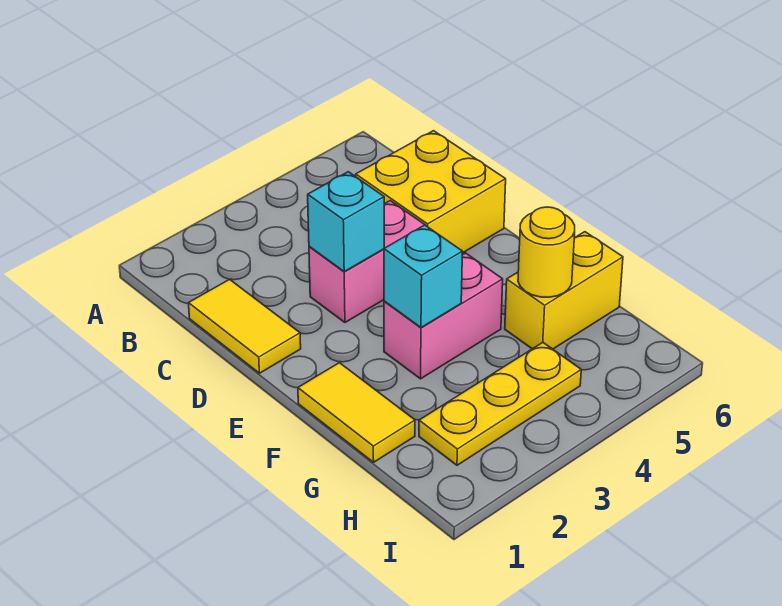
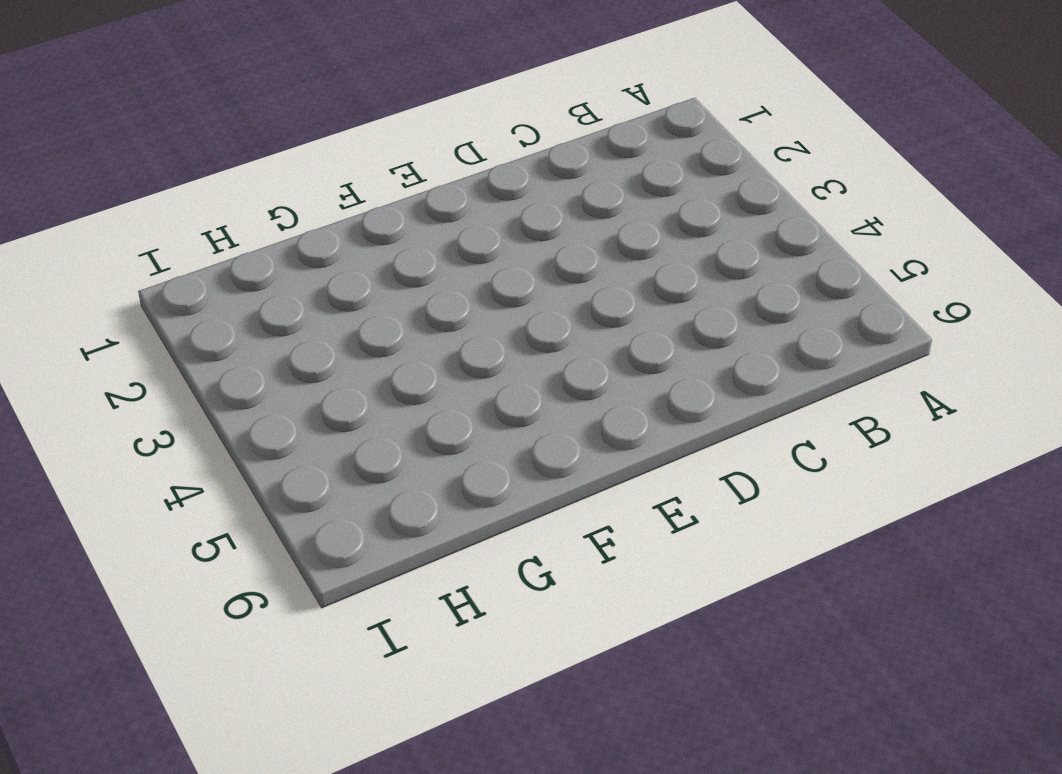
none -> yellow 1x2 tile [188,279,301,373]
none -> yellow 2x2 brick [356,131,506,253]

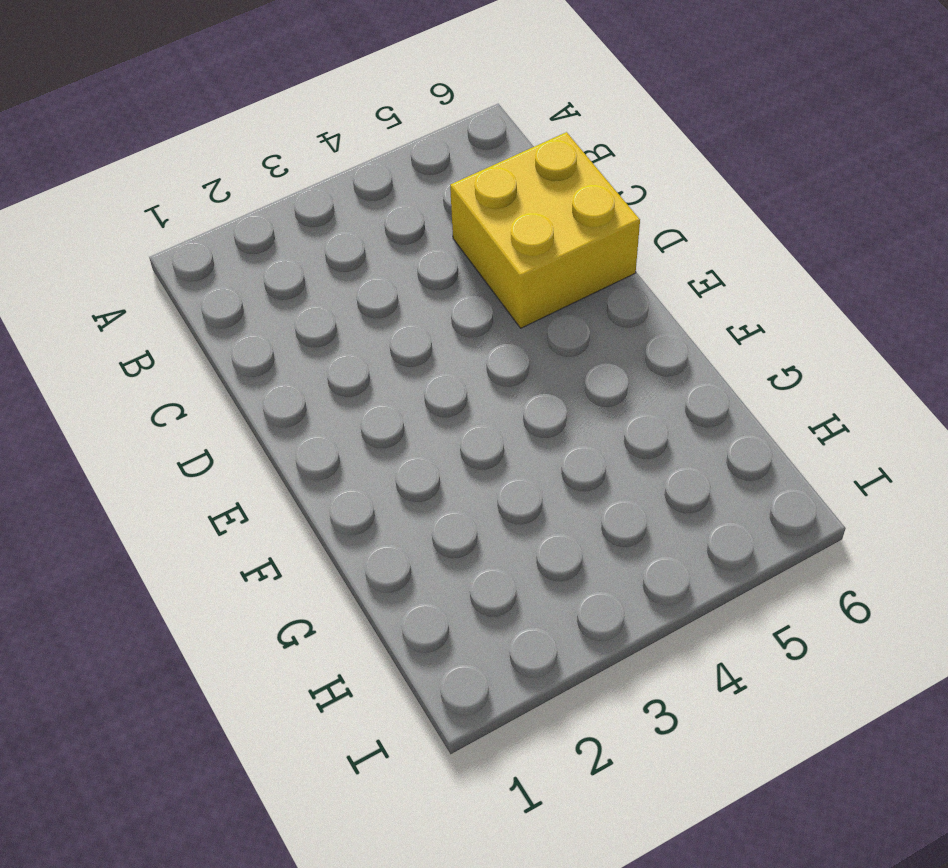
none -> yellow 1x2 tile [188,279,301,373]
none -> pink 1x2 brick [309,201,425,323]

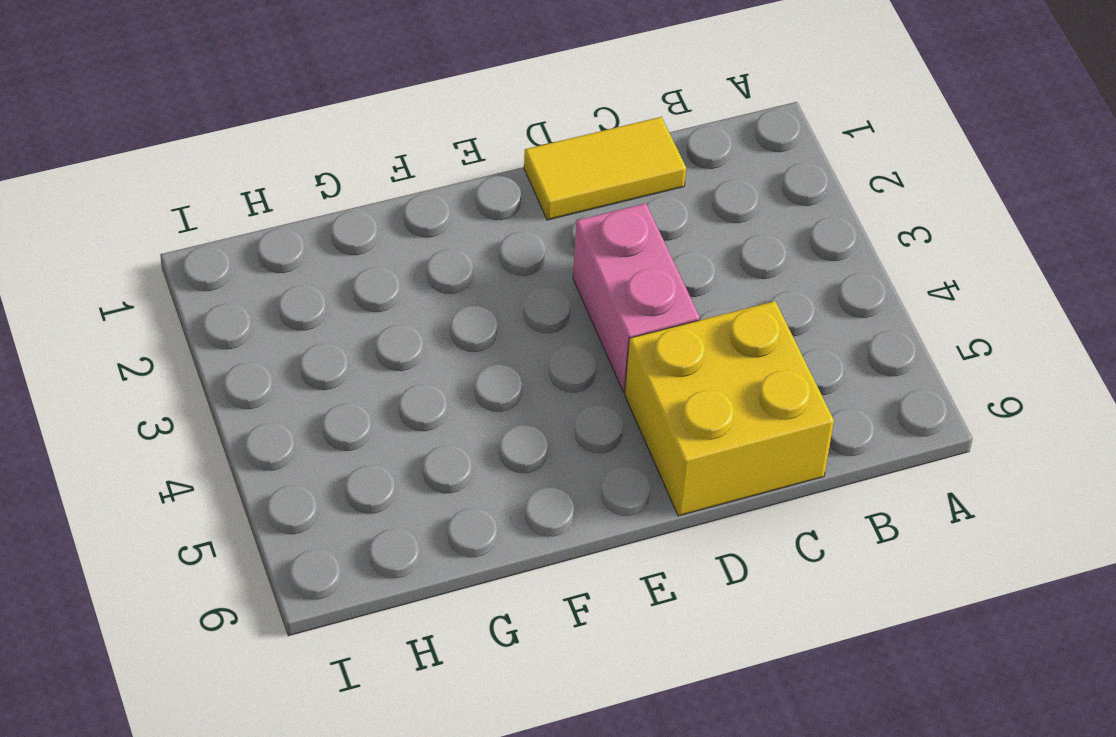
none -> yellow 1x2 tile [298,363,415,462]
none -> pink 1x2 brick [384,253,503,379]

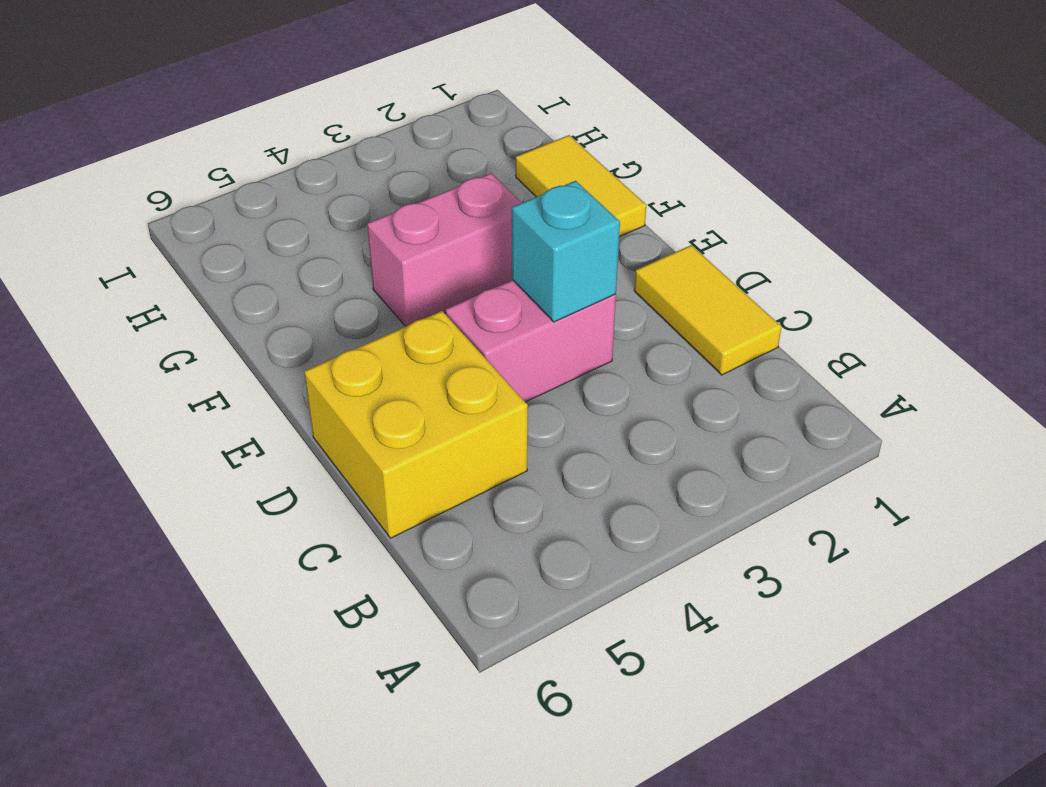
none -> yellow 1x2 brick [505,232,623,349]
none -> yellow 1x3 plate [419,343,581,465]

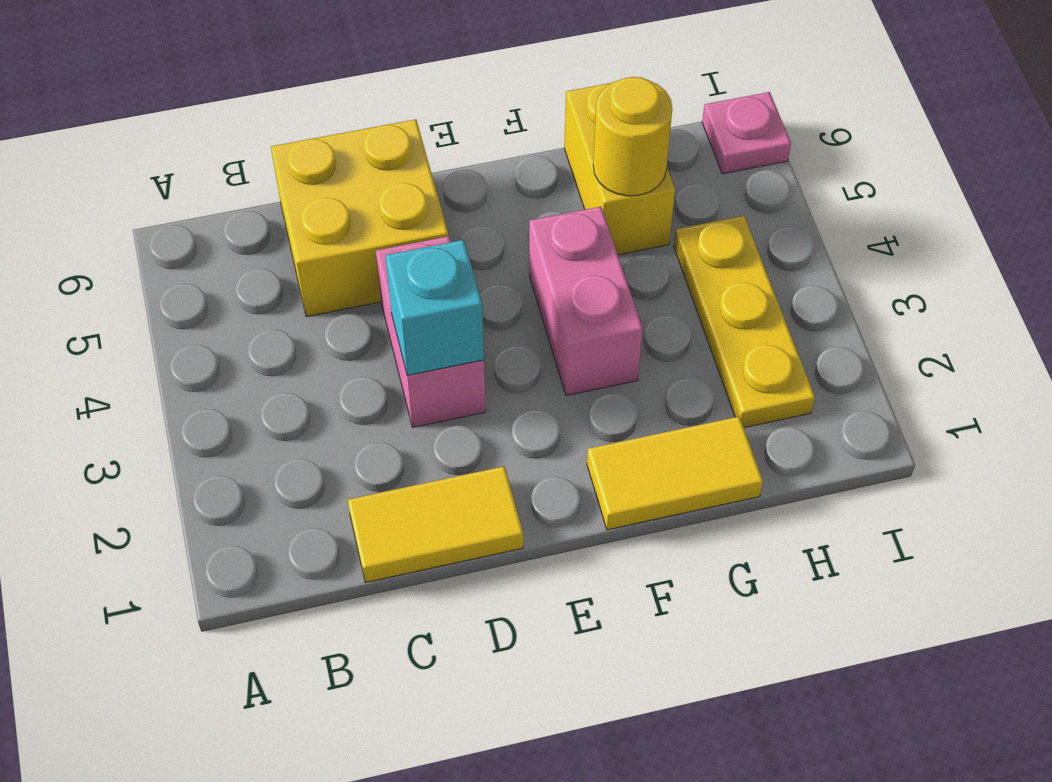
pink 1x1 plate [702,92,791,174] -> none
none -> cyan 1x1 brick [384,225,463,328]

